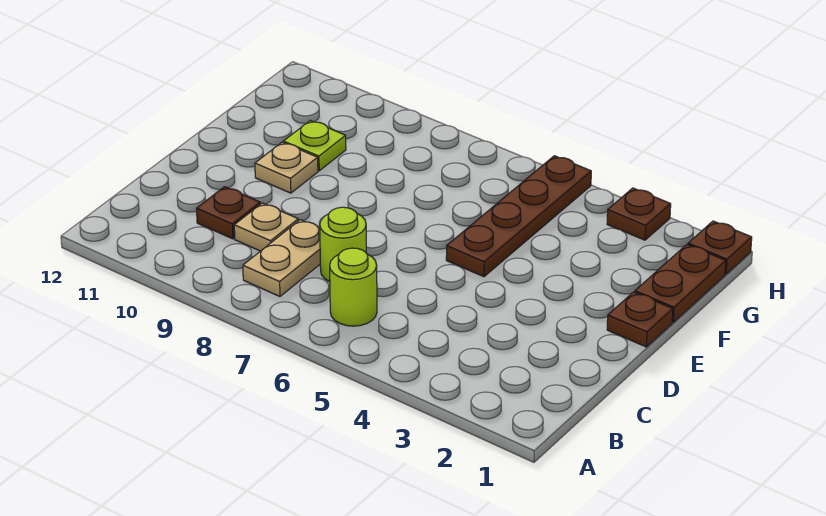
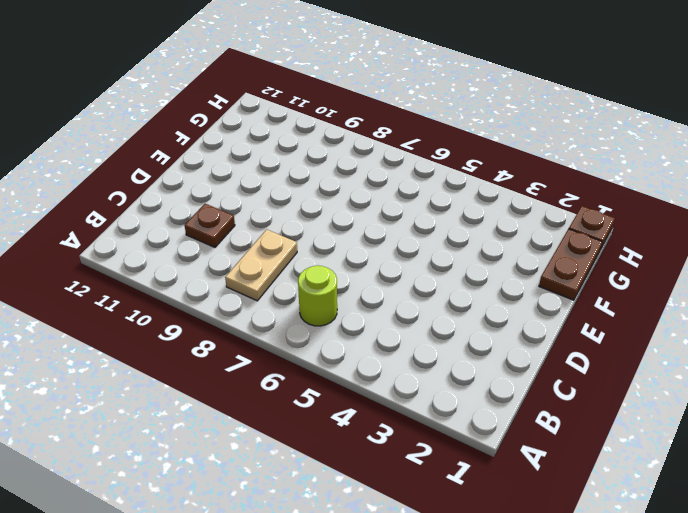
none -> lime 1x1 round brick [320,207,366,282]
none -> tan 1x1 plate [234,203,298,251]
none -> brown 1x1 plate [607,292,673,347]

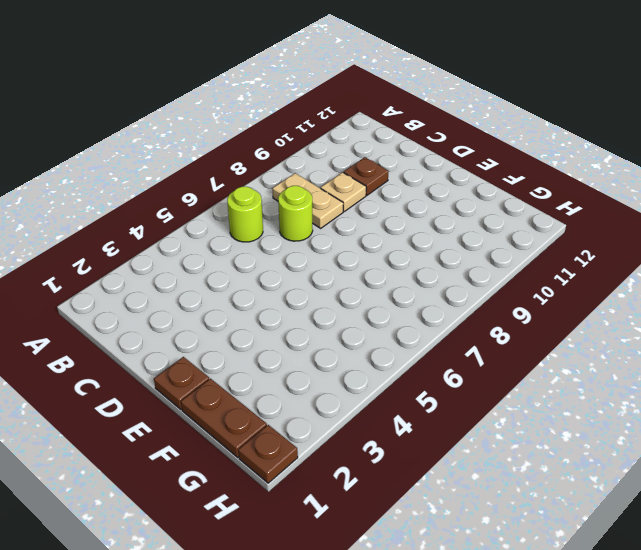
none -> brown 1x4 plate [446,156,591,277]
none -> tan 1x1 plate [255,142,318,193]
none -> lime 1x1 plate [283,120,346,171]

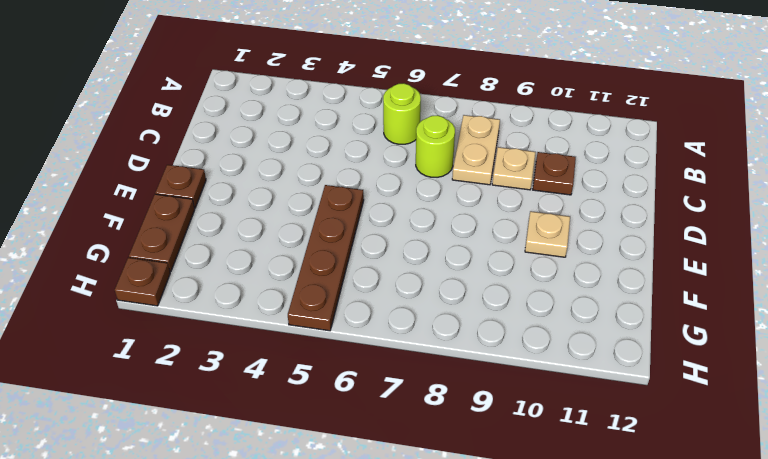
none -> lime 1x1 plate [283,120,346,171]
none -> brown 1x1 plate [607,188,671,240]

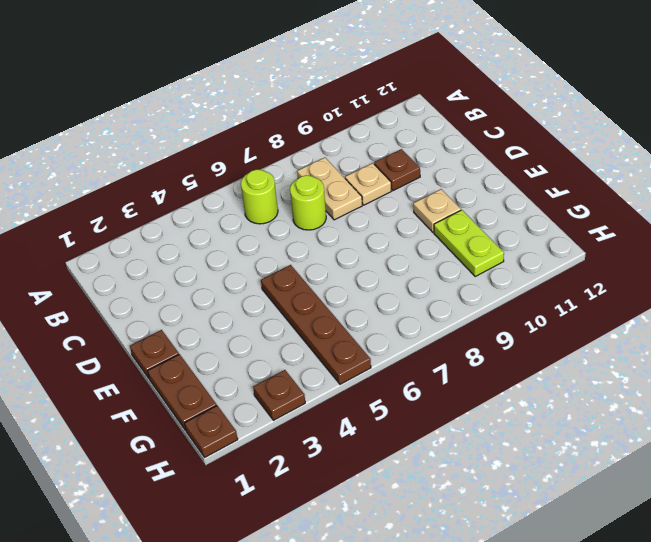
lime 1x2 plate [434,210,504,276] -> lime 1x1 plate [283,120,346,171]

